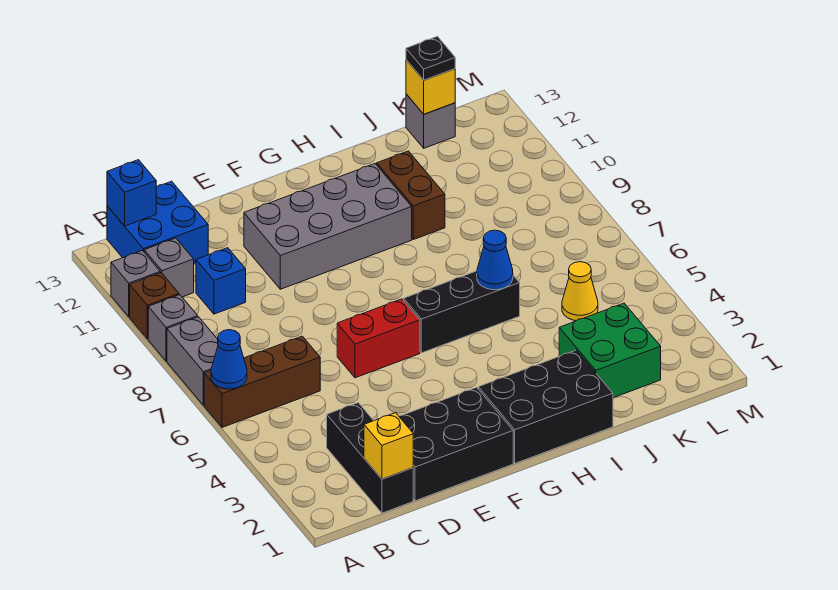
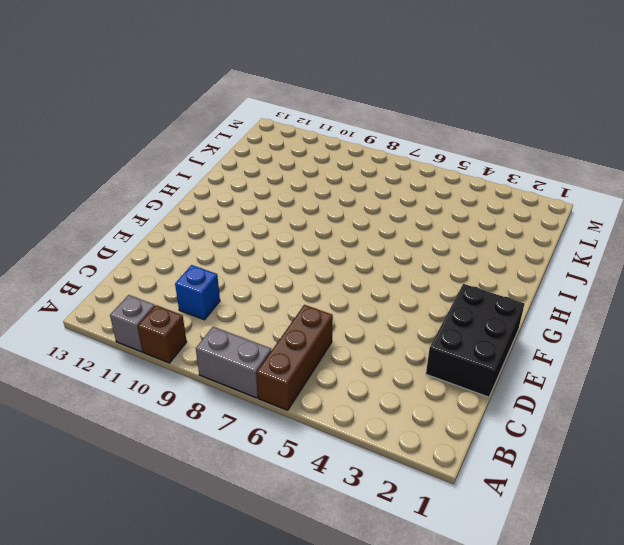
none -> grey 1x1 brick [148,295,198,361]
none -> grey 1x1 brick [144,238,194,297]
none -> blue 2x2 brick [107,181,208,263]

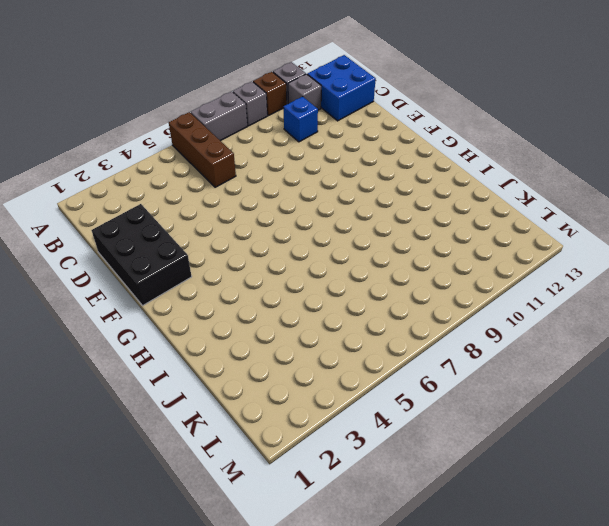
none -> black 1x3 brick [327,403,413,513]
none -> red 1x2 brick [337,299,420,378]
none -> grey 2x4 brick [244,164,412,289]

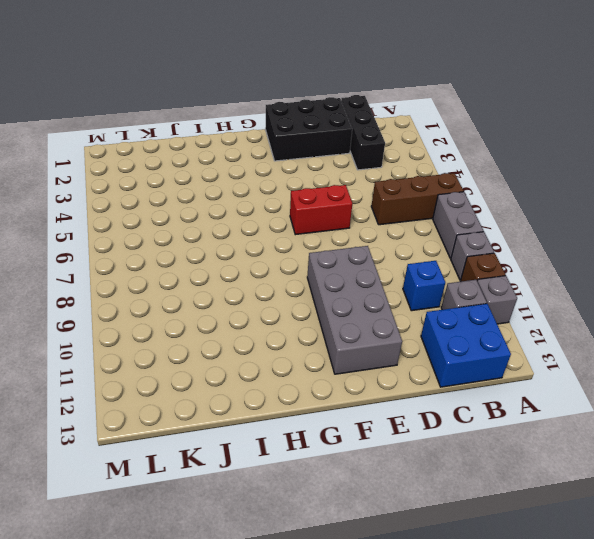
grey 2x4 brick [307,246,402,374] -> grey 2x4 brick turned to [244,164,412,289]
none -> black 2x3 brick [478,350,613,463]
none -> black 1x3 brick [404,271,520,353]
none -> brown 1x2 brick [377,151,445,240]

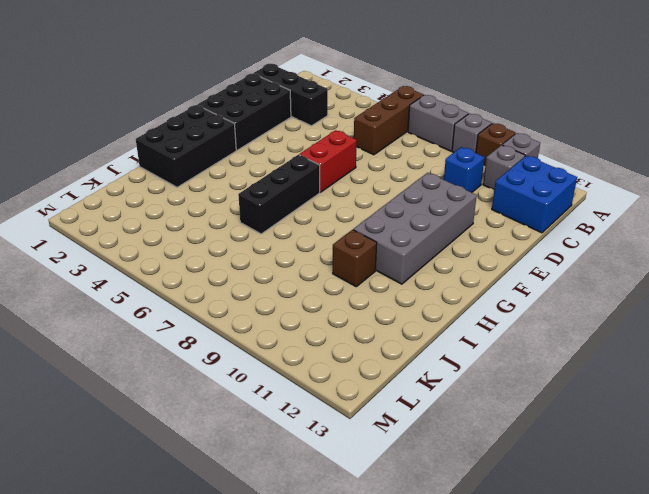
brown 1x1 brick [333,230,377,287] -> brown 1x2 brick [377,151,445,240]
none -> green 2x2 brick [559,303,661,398]
none -> yellow 1x1 cone [562,262,598,321]
none -> grey 1x1 brick [406,94,455,148]

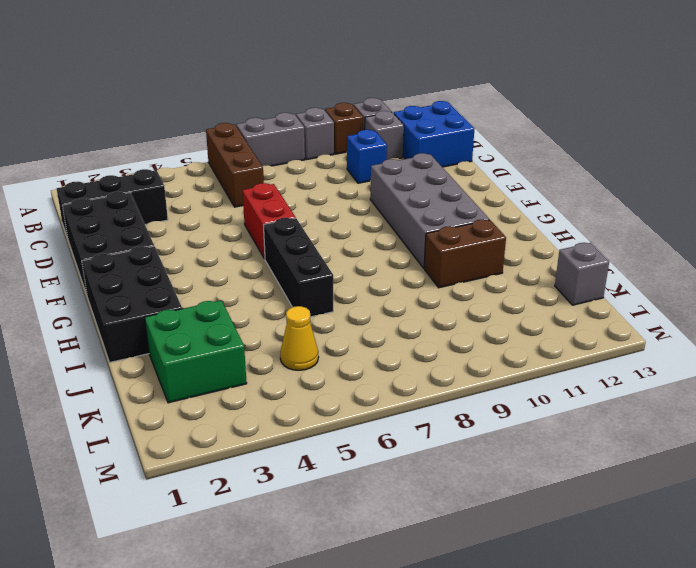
none -> blue 1x1 cone [211,330,247,389]
none -> blue 1x1 brick [107,160,156,226]
none -> yellow 1x1 brick [364,413,413,479]

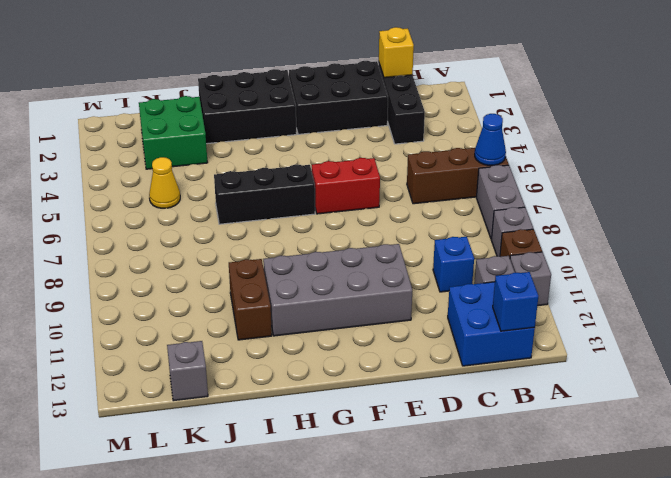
none -> blue 1x1 cone [477,230,513,290]
none -> yellow 1x1 brick [406,60,455,114]
none -> black 1x1 plate [406,37,455,80]

